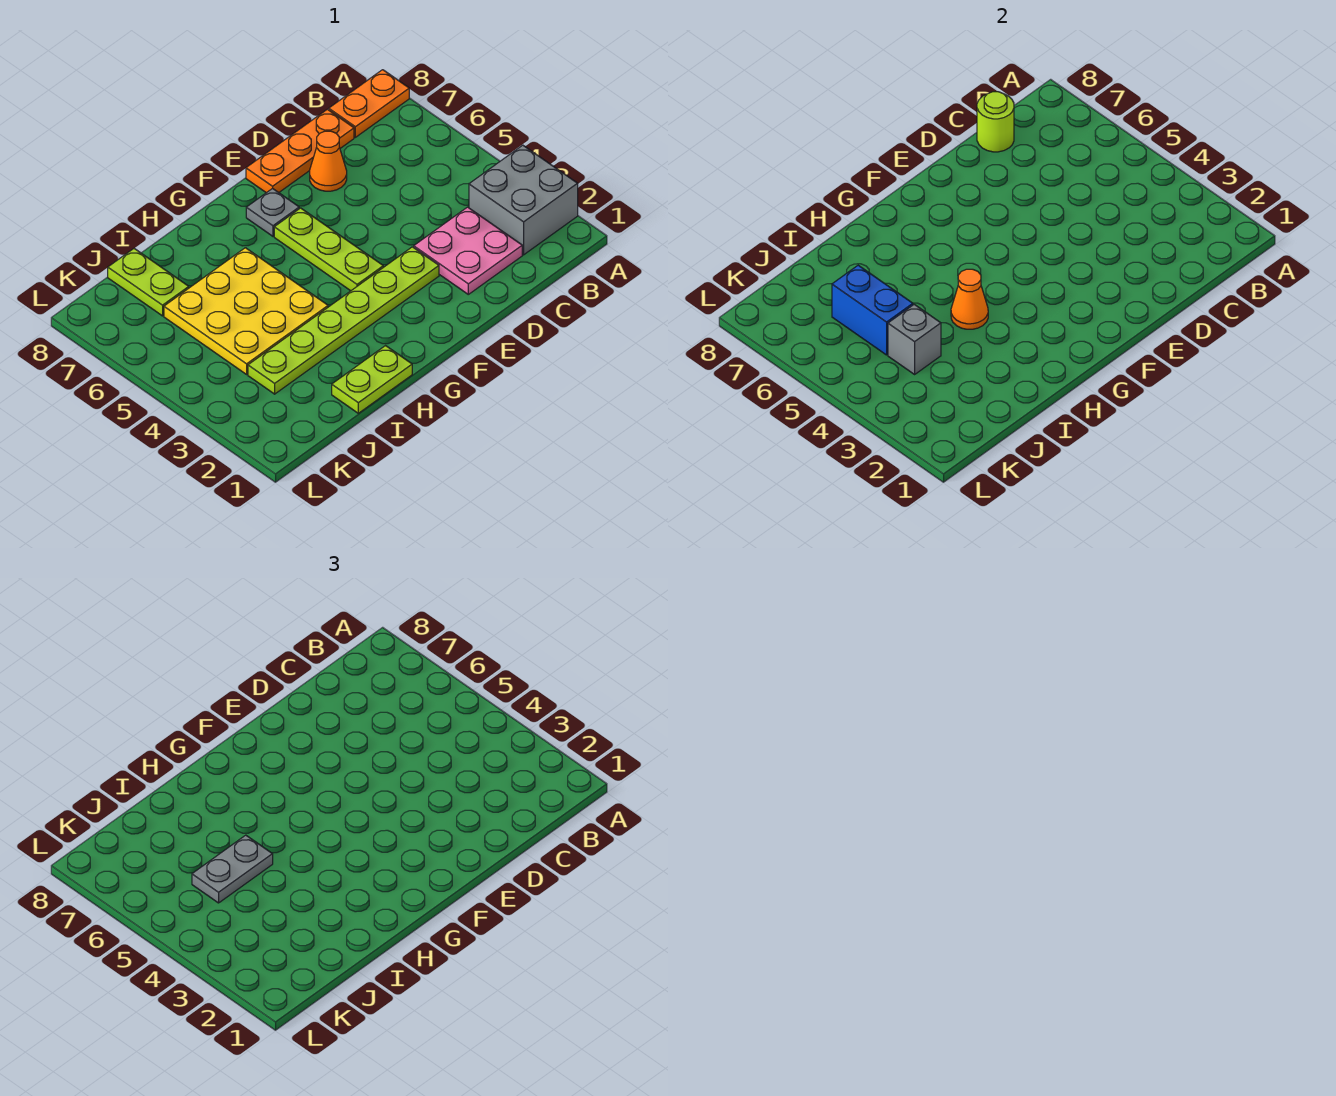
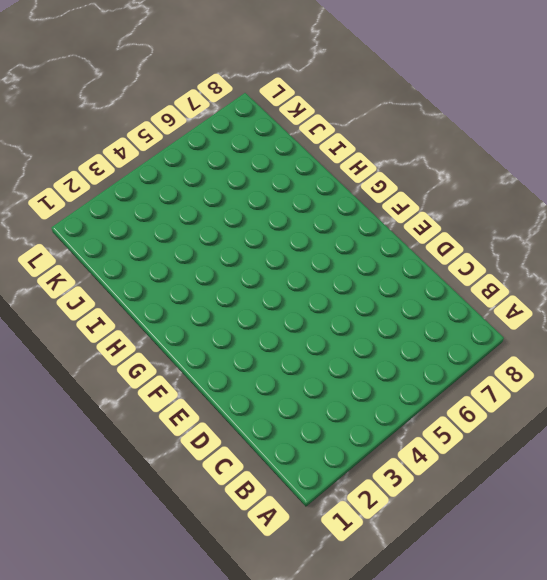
none -> grey 2x2 brick [469,145,578,255]
none -> orange 1x2 plate [329,70,409,137]
none -> pink 2x2 plate [414,207,522,294]

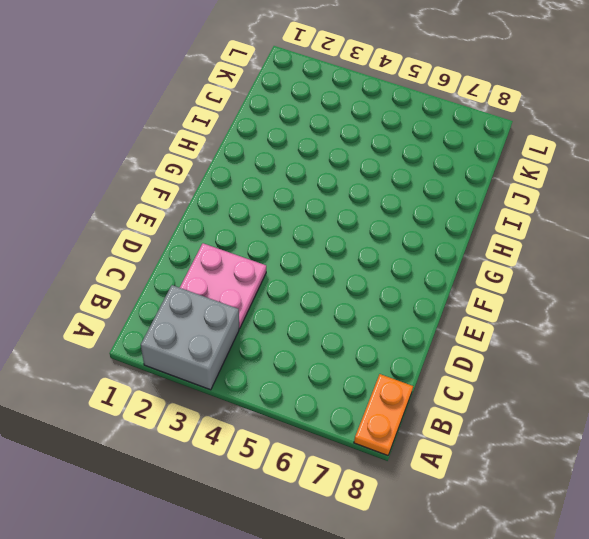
none -> orange 1x3 plate [246,109,354,193]
none -> orange 1x1 cone [310,131,347,191]
none -> lime 1x6 plate [248,247,439,394]

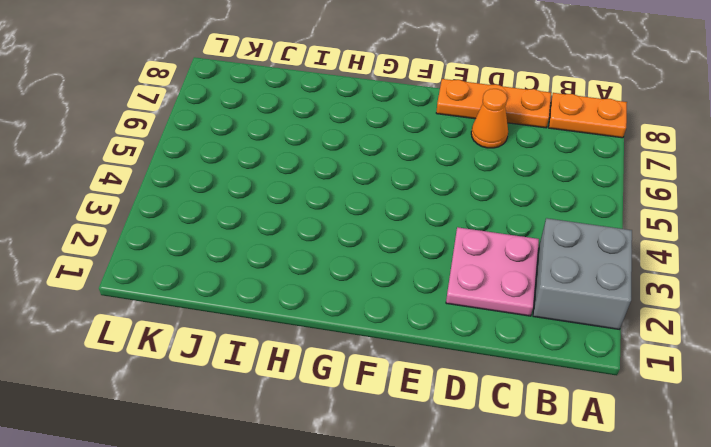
none -> lime 1x6 plate [248,247,439,394]
none -> lime 1x3 plate [274,208,383,291]
none -> grey 1x1 plate [246,188,299,236]

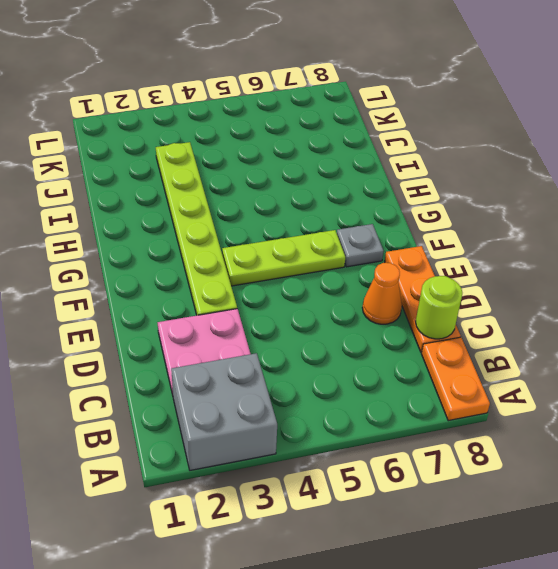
none -> lime 1x2 plate [332,346,412,413]
none -> yellow 3x3 plate [164,248,328,374]
none -> lime 1x2 plate [108,249,189,316]

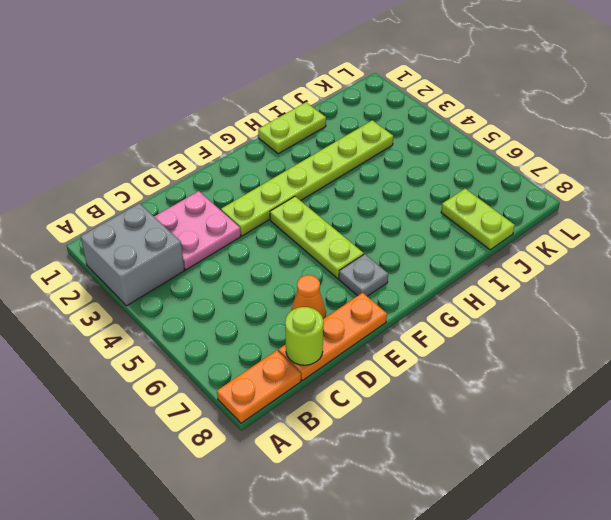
none -> yellow 3x3 plate [164,248,328,374]
none -> orange 1x1 cone [951,269,988,329]
none -> grey 1x1 brick [888,304,941,374]

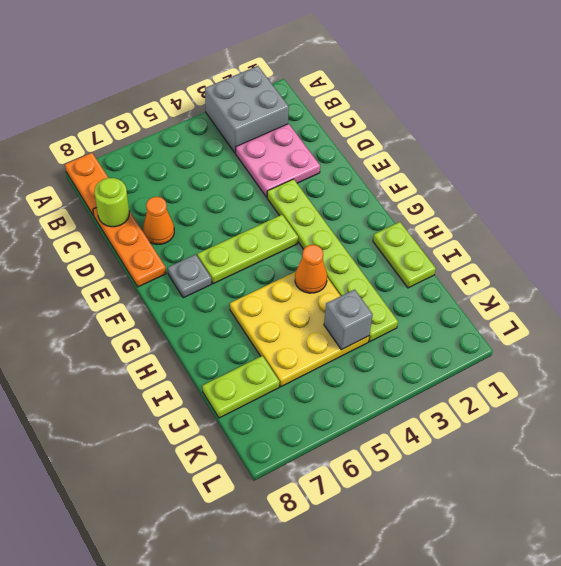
none -> blue 1x2 brick [832,265,913,355]
none -> grey 1x2 plate [192,835,273,903]

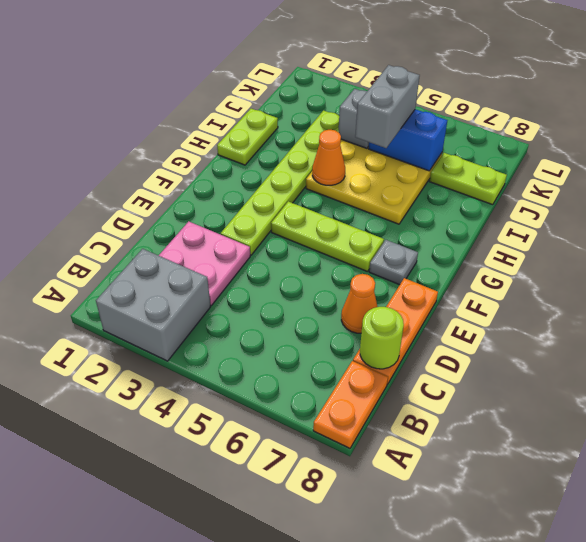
grey 1x2 brick [355,65,420,148] -> grey 1x2 plate [192,835,273,903]

